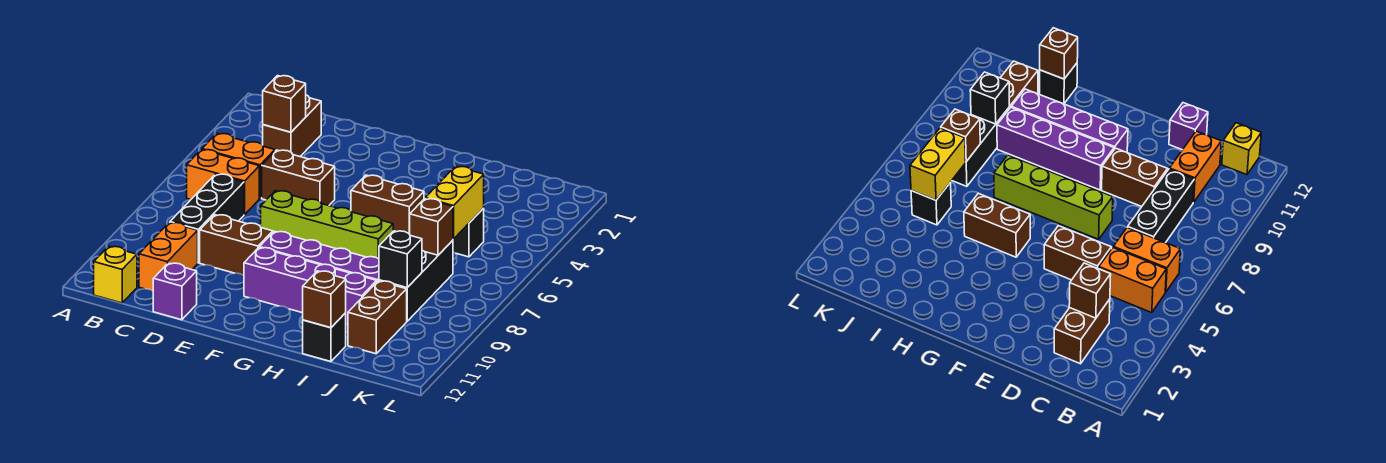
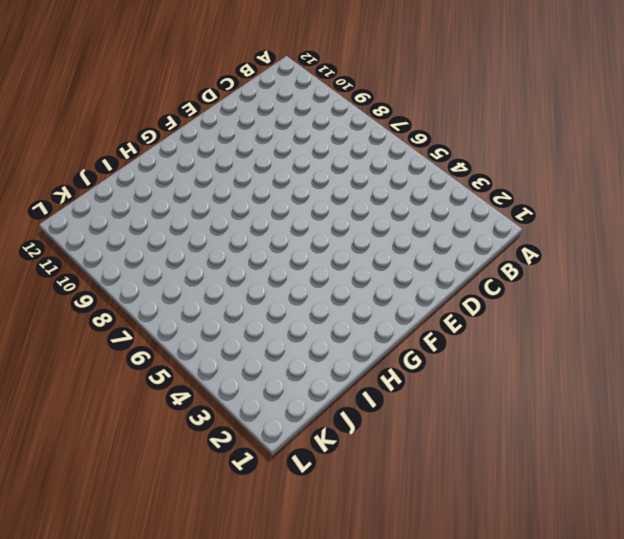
none -> orange 1x2 brick [202,133,275,198]
none -> orange 1x2 brick [187,149,259,215]
none -> yellow 1x1 brick [94,246,137,303]

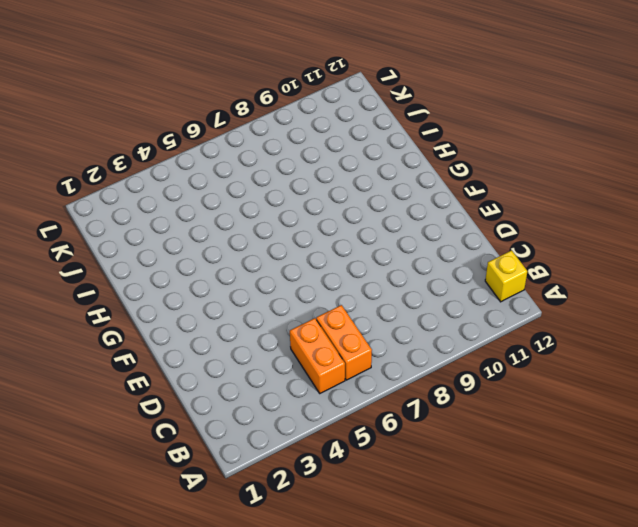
none -> brown 1x2 brick [263,95,321,156]
none -> black 1x3 brick [170,174,244,263]
none -> orange 1x2 brick [139,222,198,291]

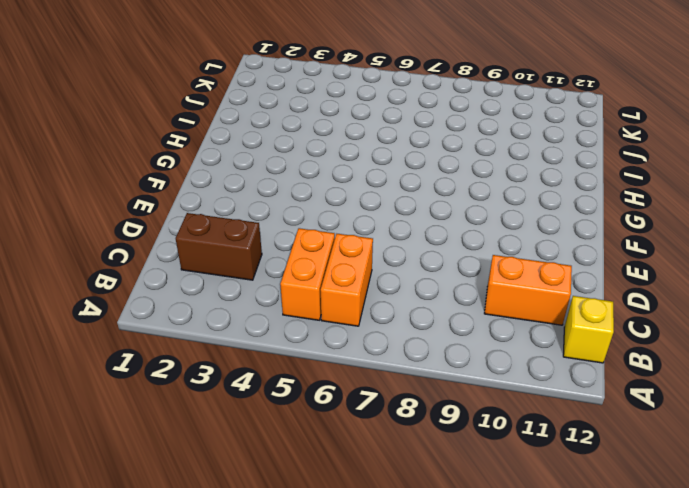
none -> black 1x3 brick [170,174,244,263]
none -> brown 1x2 brick [262,150,335,206]
none -> brown 1x2 brick [200,215,273,275]

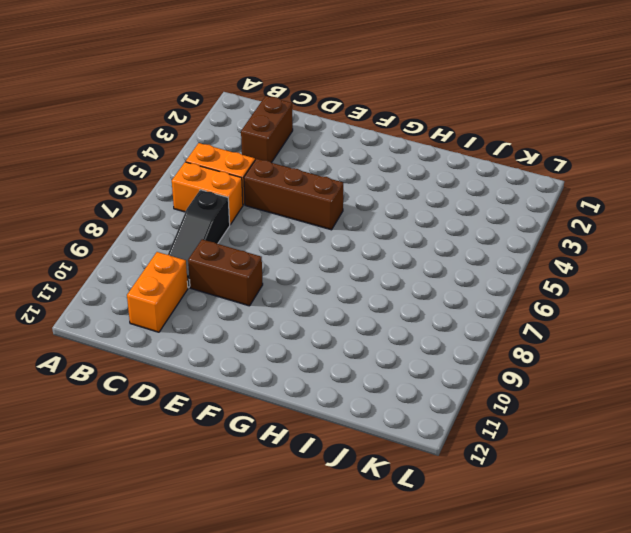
black 1x3 slope [168,190,230,288] -> black 1x3 brick [170,174,244,263]
brown 1x3 brick [244,159,343,230] -> brown 1x2 brick [262,150,335,206]
none -> yellow 1x1 brick [94,246,137,303]
none -> purple 1x1 brick [153,263,197,320]
none -> lime 1x4 brick [261,191,393,259]

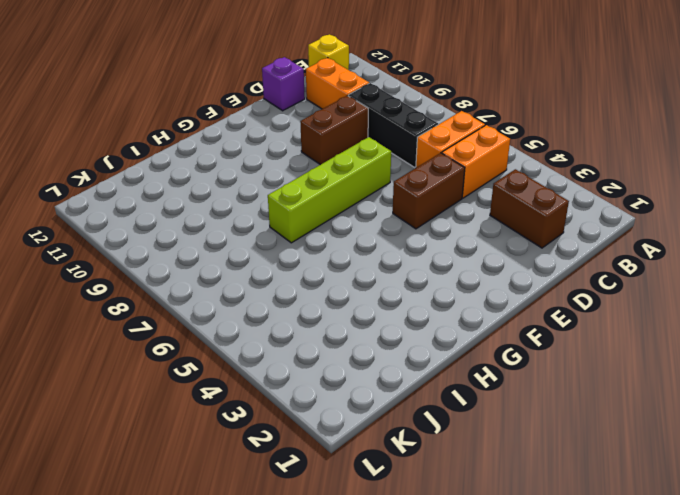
none -> purple 1x4 brick [259,231,379,281]
none -> purple 1x4 brick [244,248,377,325]
none -> brown 1x2 brick [351,175,424,234]

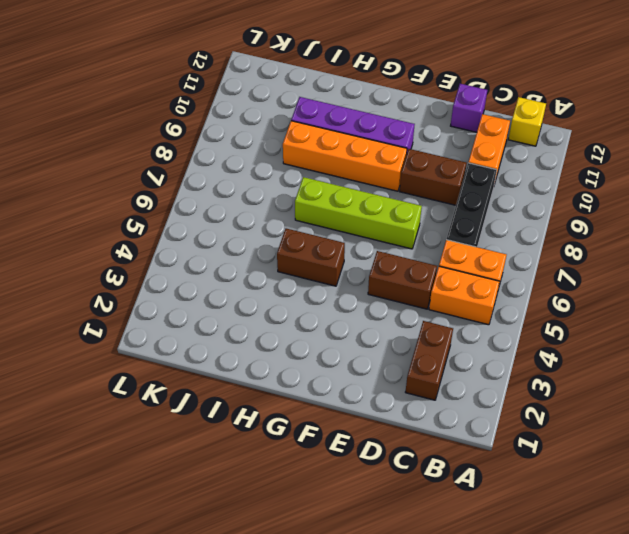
orange 1x4 brick [283,121,407,191] -> purple 1x4 brick [259,231,379,281]
none -> black 1x1 brick [303,313,346,362]
none -> black 1x1 brick [453,208,484,257]
none -> black 1x3 brick [379,240,453,321]

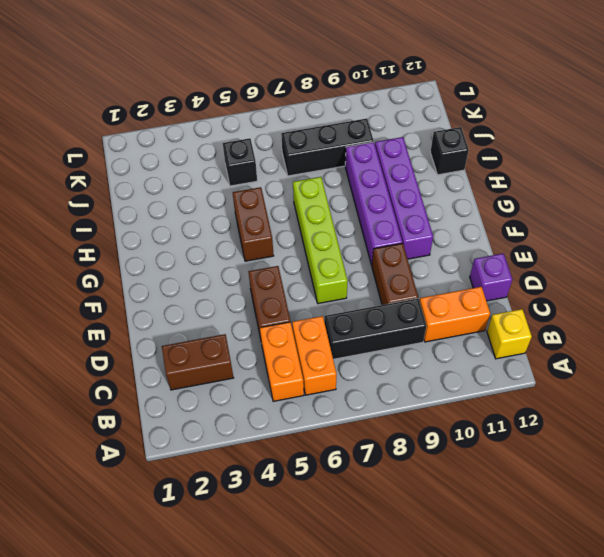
none -> brown 1x2 brick [348,281,407,354]
none -> brown 1x1 brick [263,76,306,132]
none -> brown 1x1 brick [303,271,346,328]

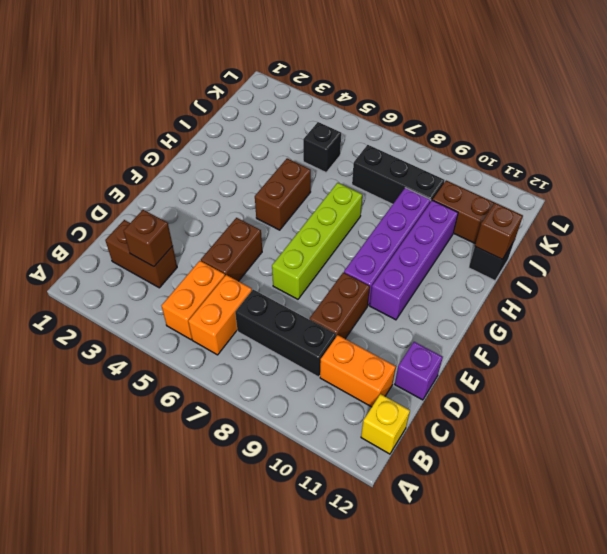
none -> yellow 1x2 brick [425,166,484,239]
none -> brown 1x1 brick [410,199,453,255]
none -> black 1x1 brick [379,231,422,288]

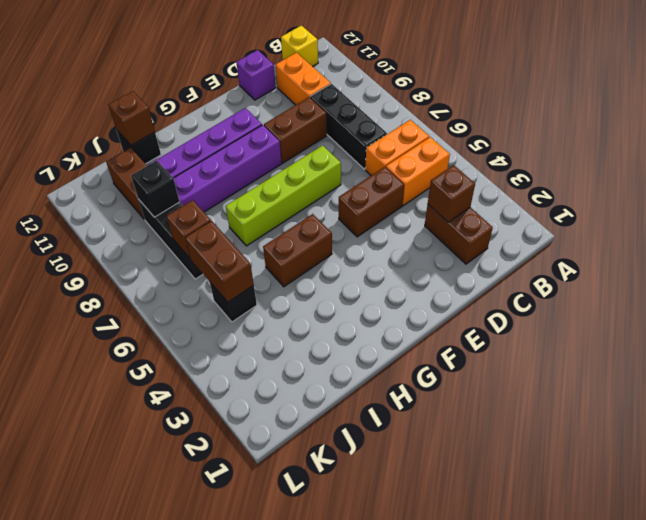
brown 1x2 brick [185,221,254,302] -> yellow 1x2 brick [425,166,484,239]

